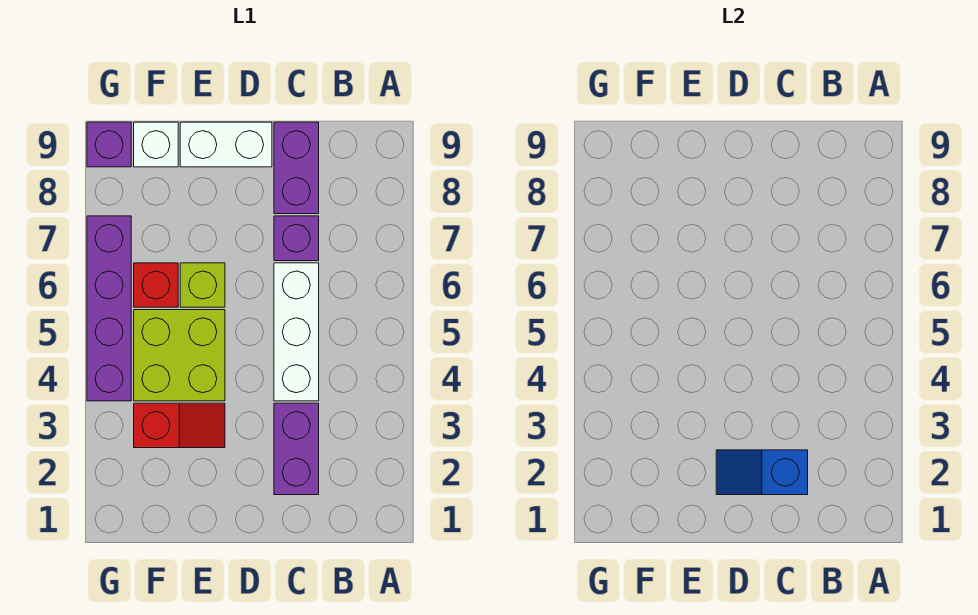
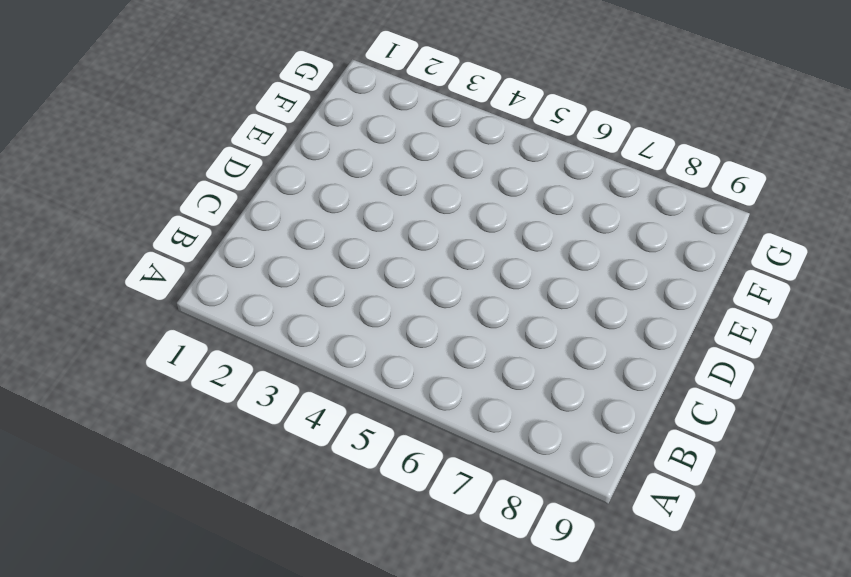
none -> purple 1x2 brick [274,403,319,495]
none -> white 1x3 brick [274,263,319,401]
none -> purple 1x1 brick [274,216,319,261]

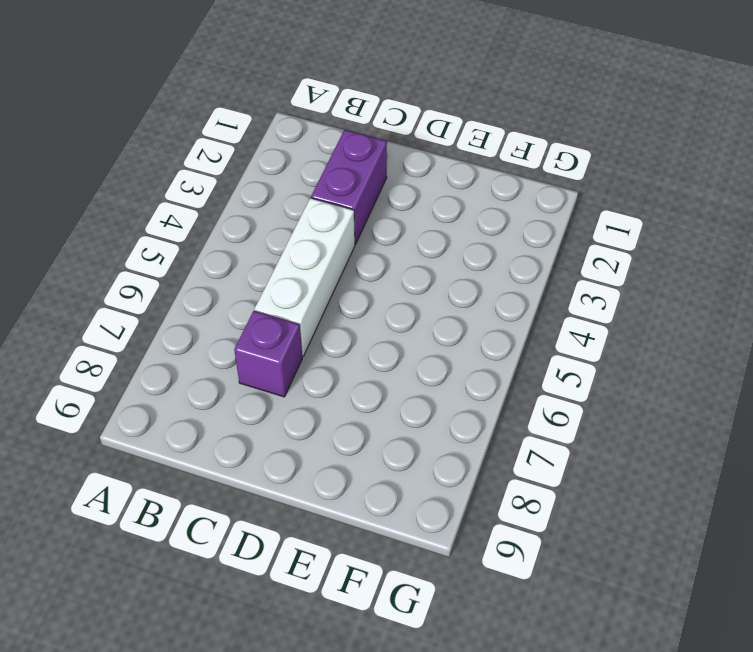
none -> purple 1x2 brick [274,122,319,214]
none -> white 1x2 brick [180,122,272,167]
none -> red 1x2 slope [134,403,225,448]

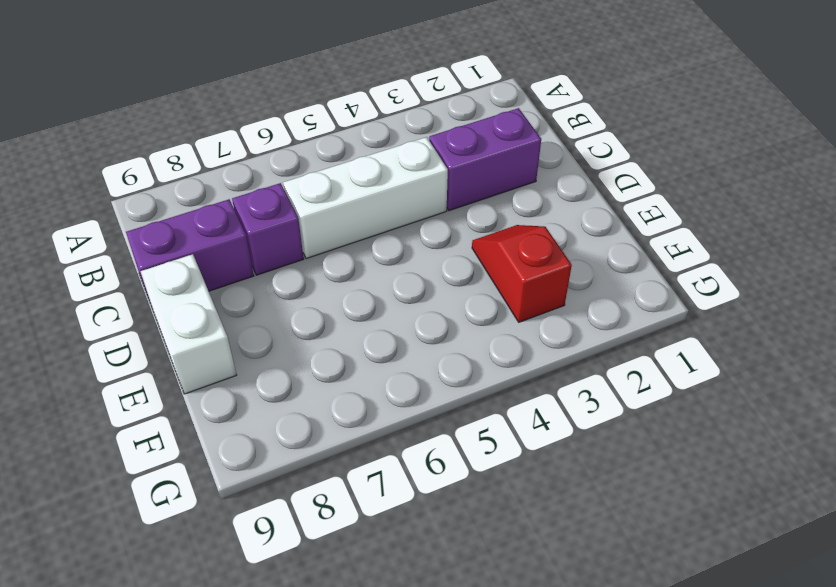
none -> lime 2x2 brick [134,310,225,401]
none -> lime 1x1 brick [180,263,225,307]
none -> red 1x1 brick [134,263,178,307]

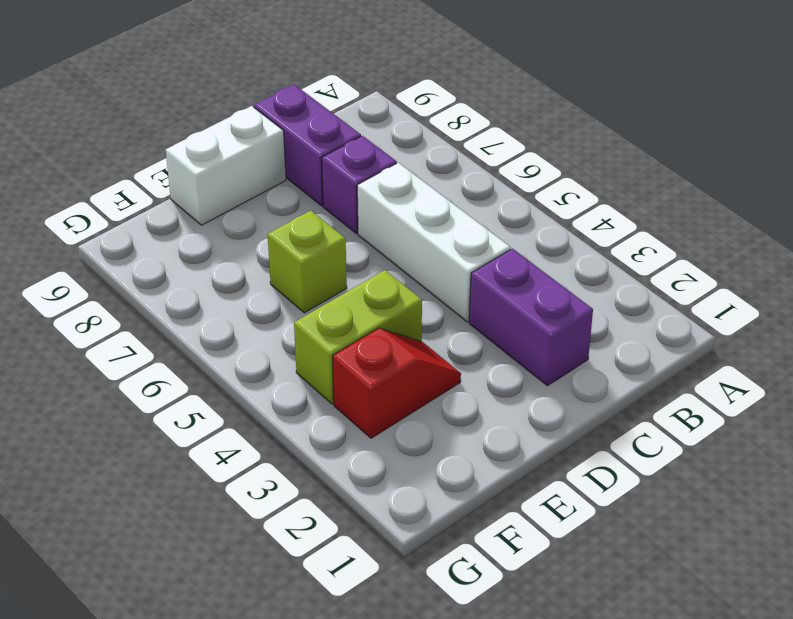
lime 1x2 brick [294,270,422,404] -> lime 2x2 brick [134,310,225,401]
none -> red 1x1 brick [134,263,178,307]
none -> white 1x1 brick [134,122,178,167]
none -> purple 1x4 brick [87,216,131,401]

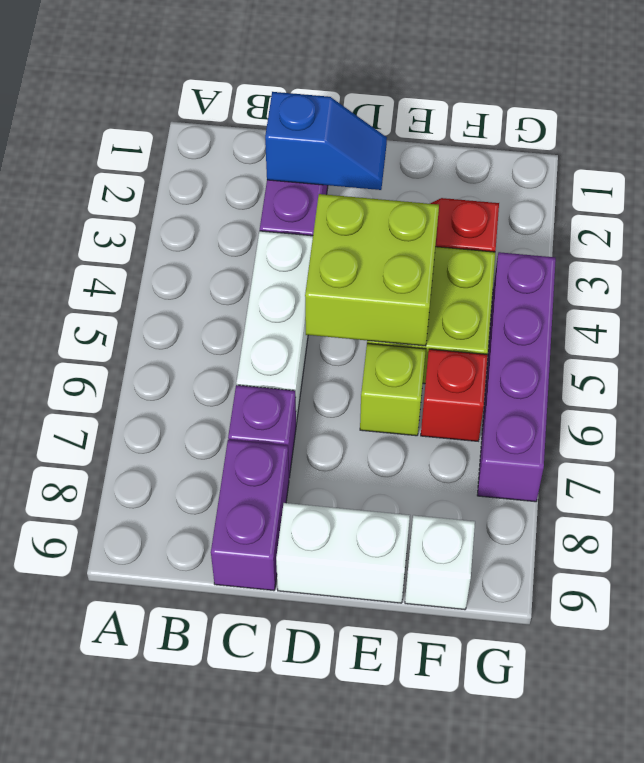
lime 2x2 brick [305,194,439,346] -> none
none -> purple 1x1 brick [87,122,131,167]

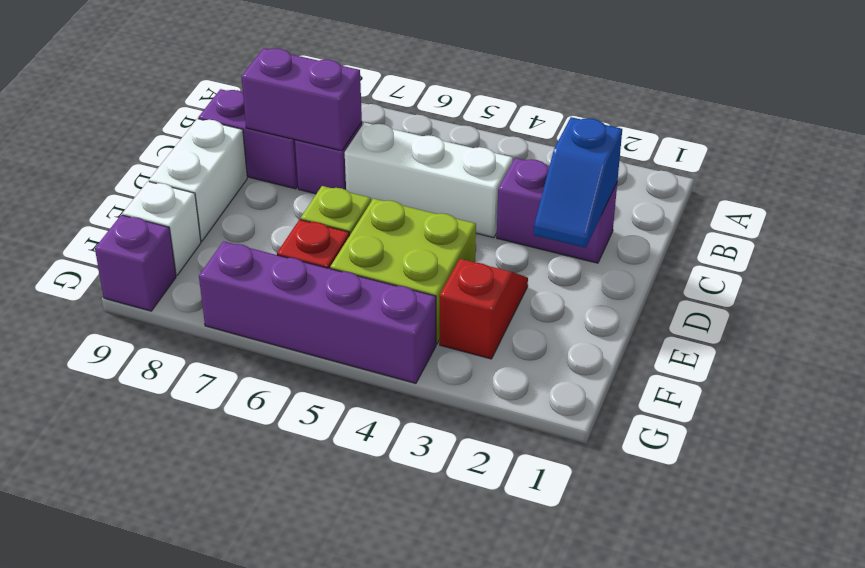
purple 1x2 brick [241,48,362,151] -> none

